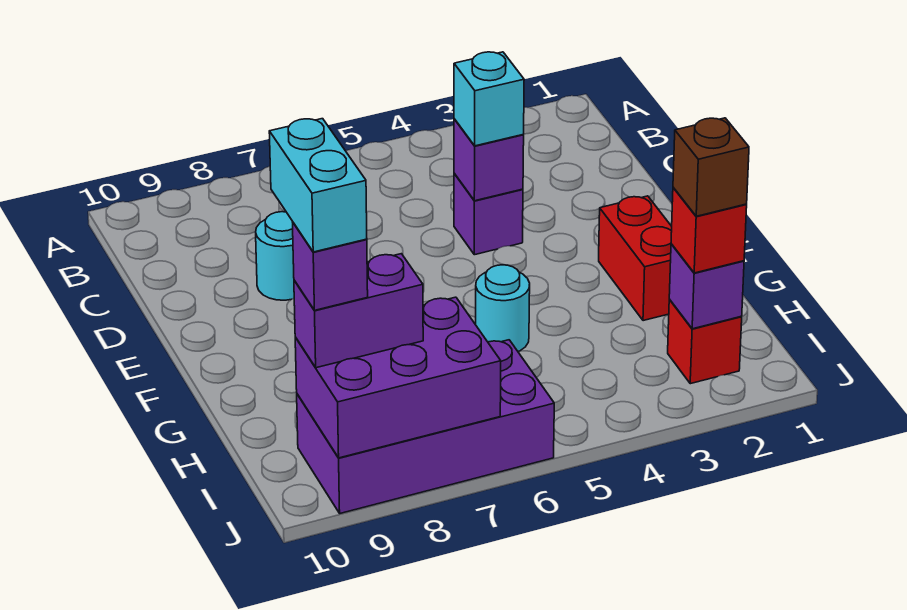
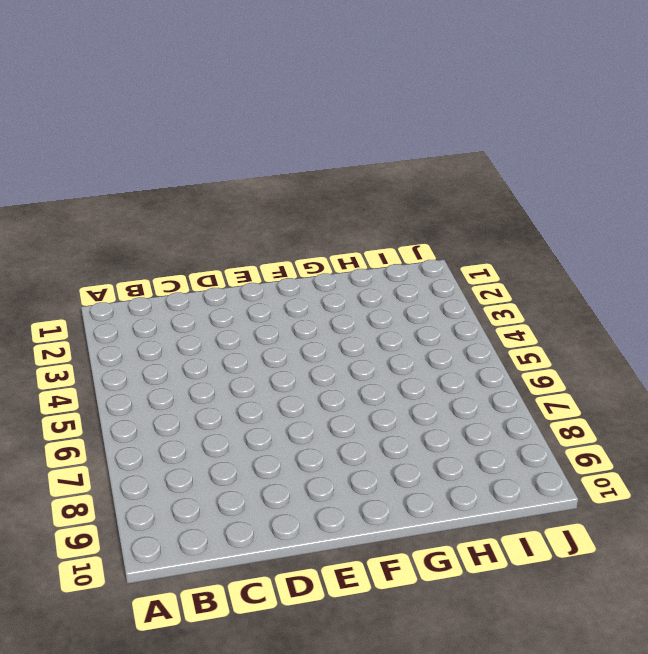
none -> purple 1x1 brick [454,173,523,255]
none -> cyan 1x1 round brick [256,212,294,300]
none -> red 1x2 brick [599,196,672,321]

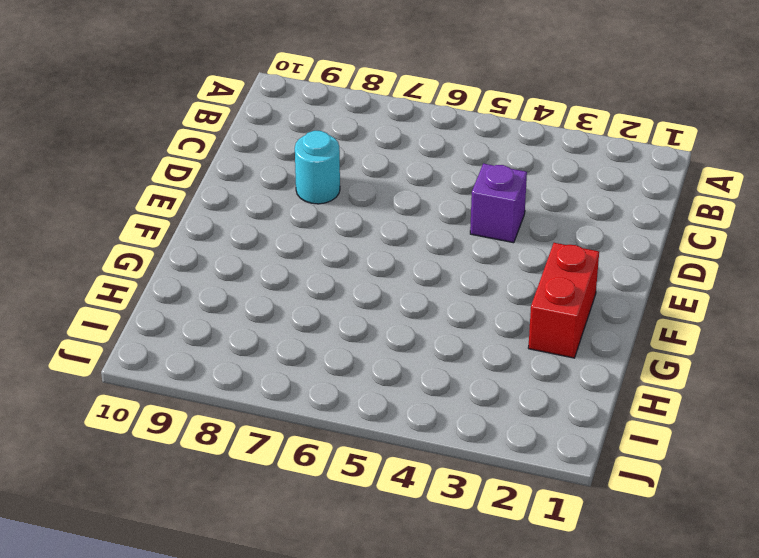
none -> cyan 1x1 round brick [476,265,530,351]
none -> red 1x1 brick [668,300,742,384]
none -> purple 2x4 brick [297,340,554,513]

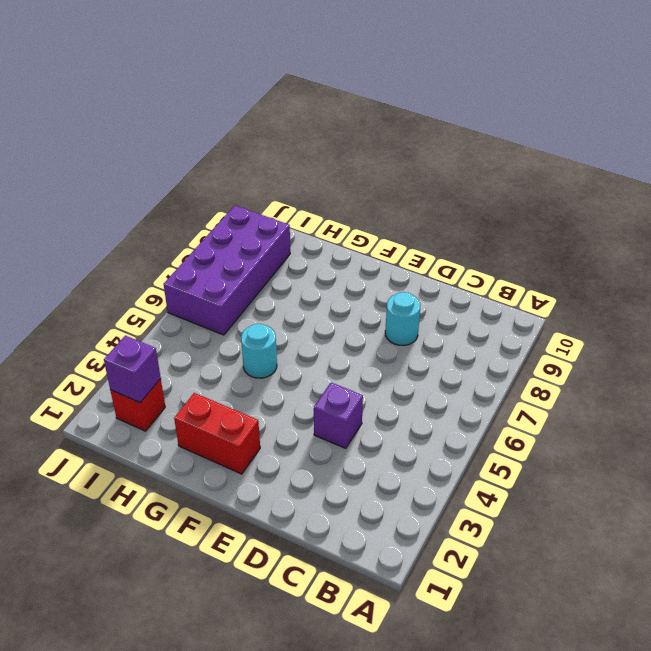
none -> purple 1x1 brick [454,119,524,201]
none -> purple 2x3 brick [295,297,501,458]
none -> cyan 1x1 brick [454,52,524,146]

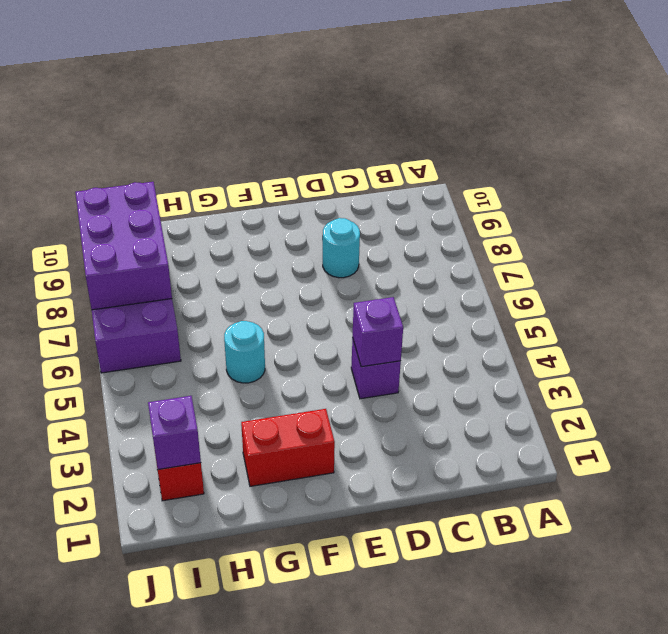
none -> cyan 1x1 brick [454,52,524,146]
none -> red 1x1 brick [671,188,747,273]
none -> purple 1x2 brick [294,254,423,368]

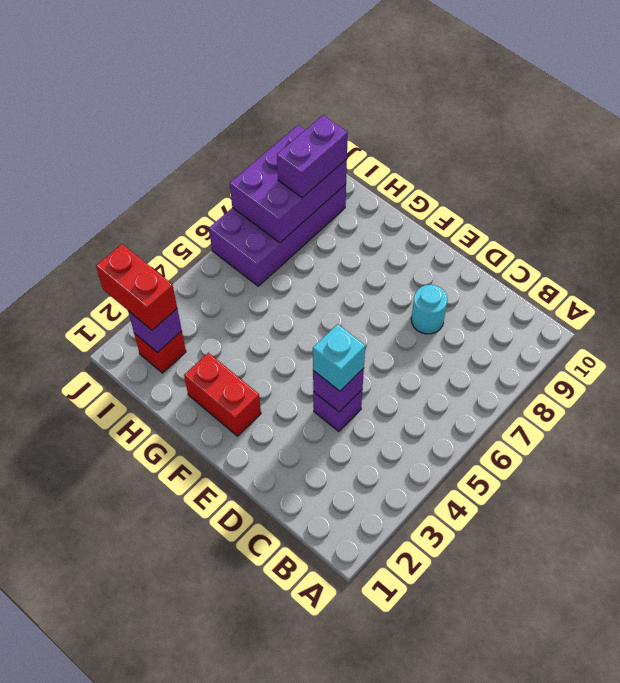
red 1x2 brick [96,244,177,330] -> red 1x1 brick [671,188,747,273]
none -> cyan 1x1 round brick [476,265,530,351]
none -> brown 1x1 brick [673,118,749,216]
none -> purple 1x1 brick [293,223,368,310]

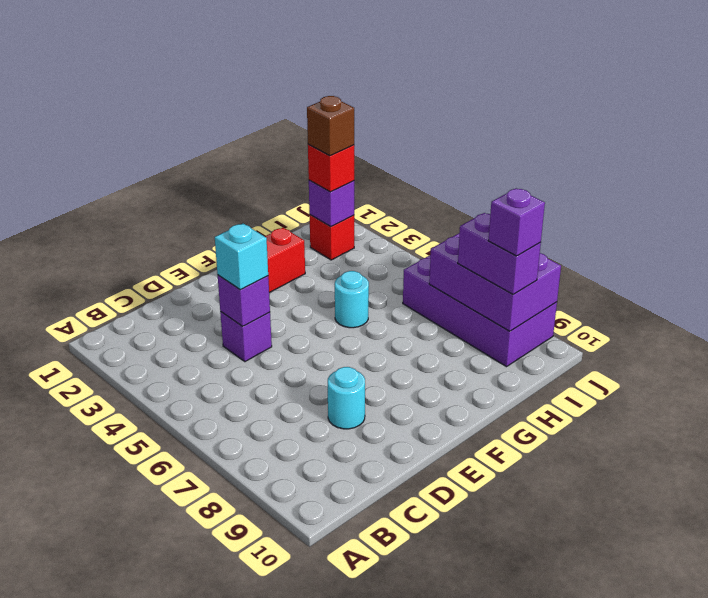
none -> cyan 1x2 brick [269,119,367,252]

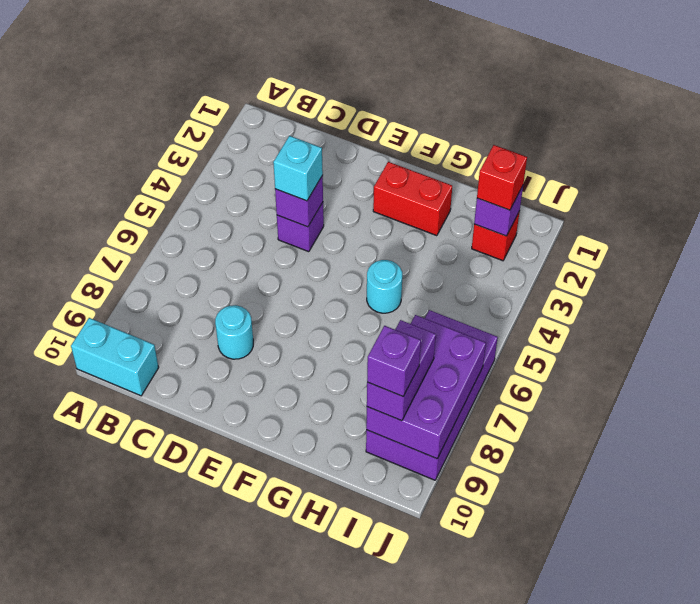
cyan 1x2 brick [71,318,159,396] -> cyan 1x2 brick moved to [269,119,367,252]
none -> brown 1x1 brick [673,118,749,216]

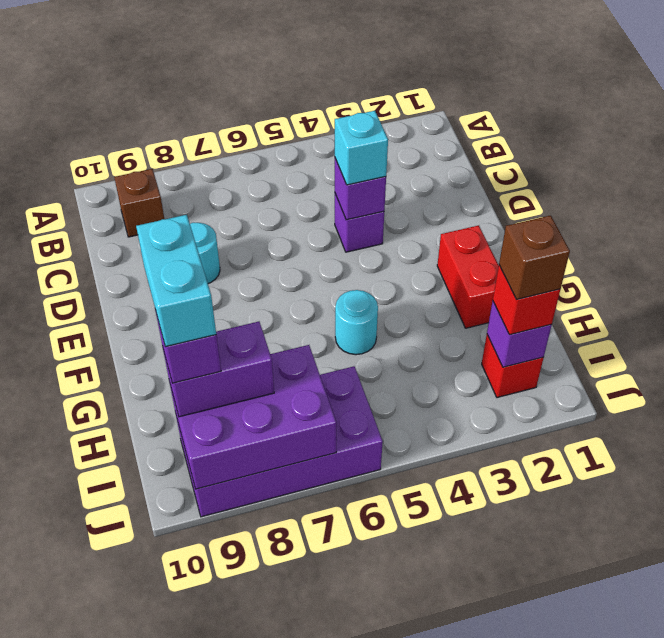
brown 1x1 brick [114,169,164,237] -> none

